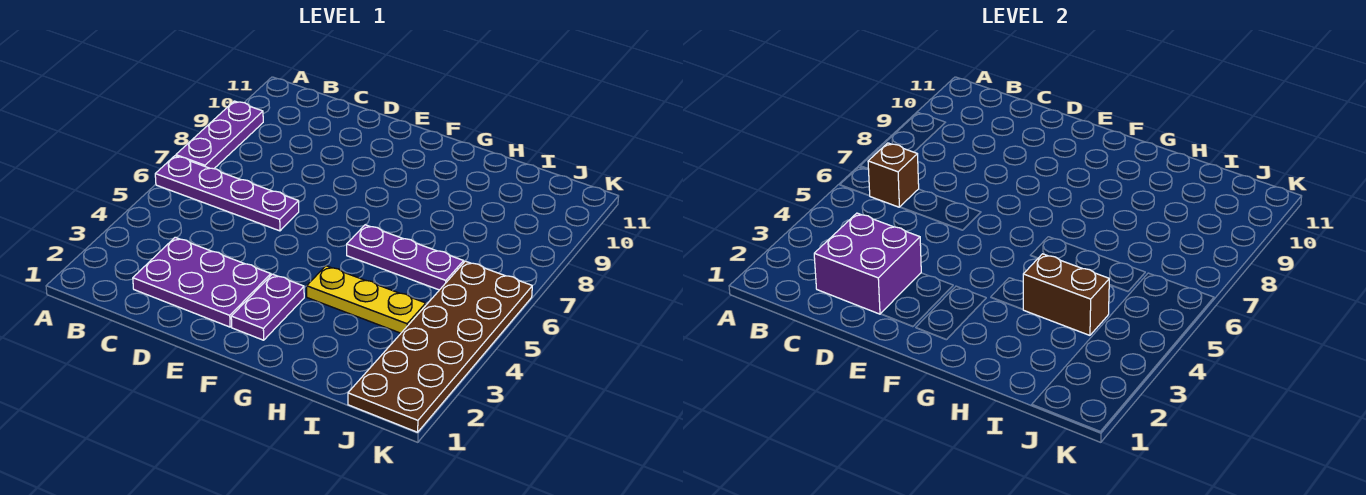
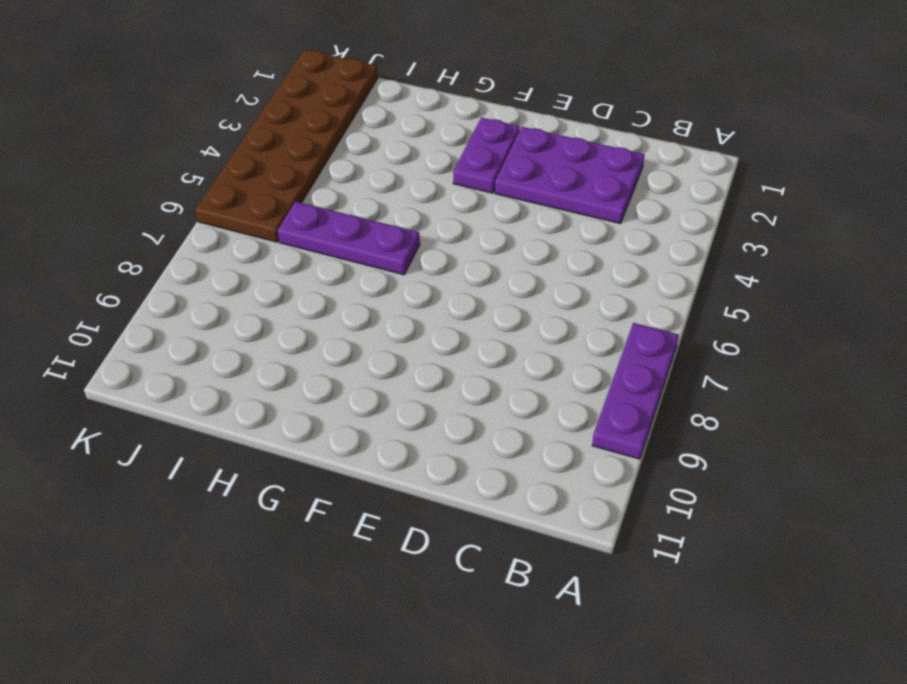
none -> purple 1x4 plate [155,156,299,231]
none -> yellow 1x3 plate [307,266,426,333]

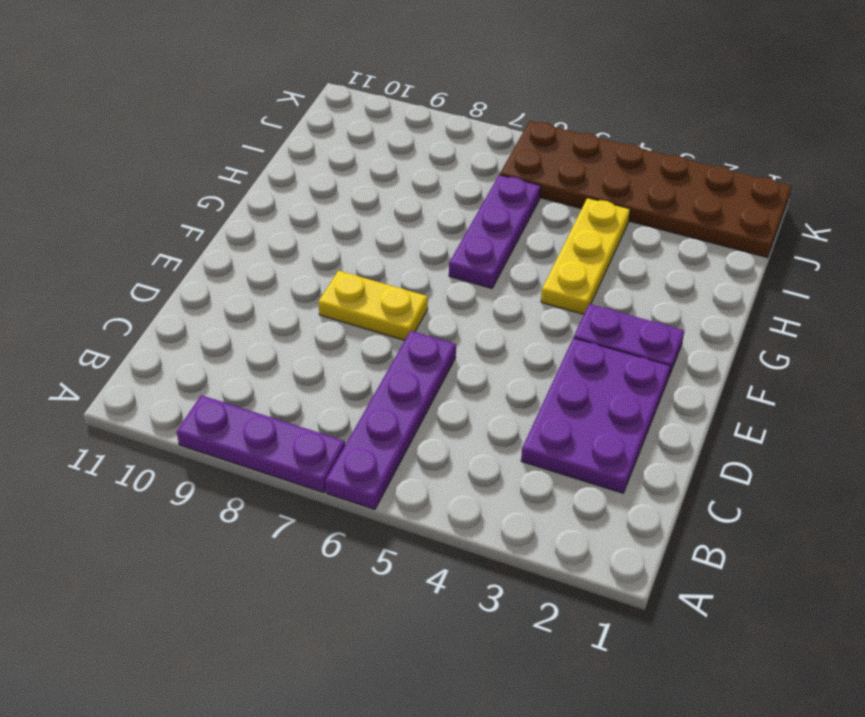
yellow 1x2 plate [318,271,428,340] -> none
none -> brown 1x1 brick [868,143,919,207]
none -> purple 2x2 brick [814,213,921,314]

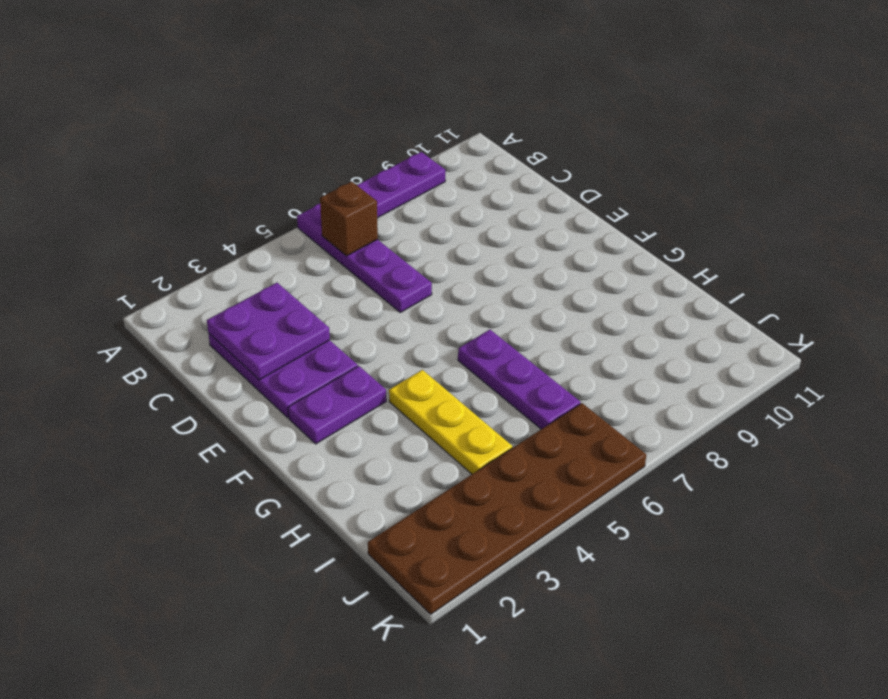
purple 2x2 plate [207,283,330,380] -> purple 2x2 brick [814,213,921,314]
none -> brown 1x2 brick [1023,254,1109,335]

